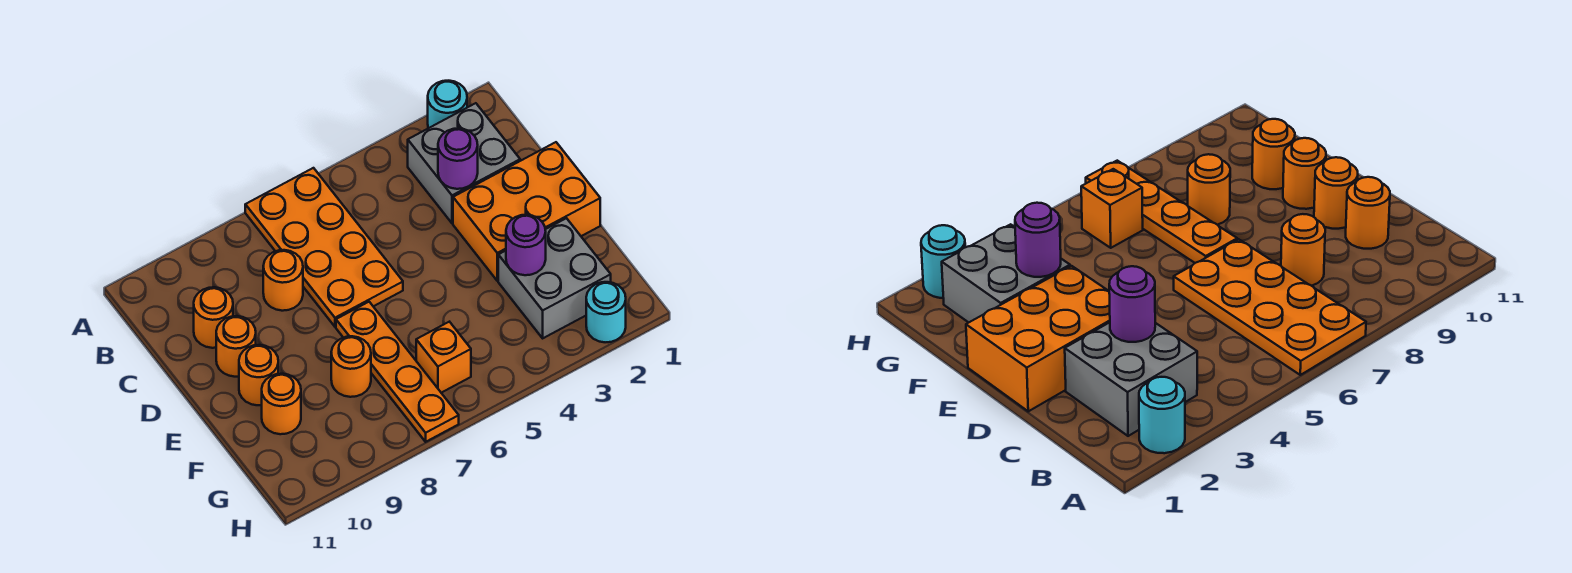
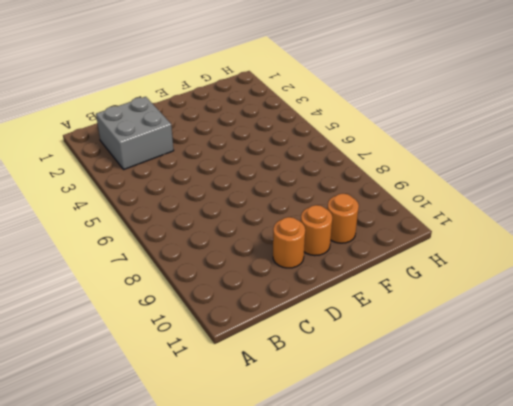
none -> cyan 1x1 round brick [428,81,467,128]
none -> orange 2x4 plate [245,168,403,327]
none -> orange 1x1 round brick [263,250,303,311]

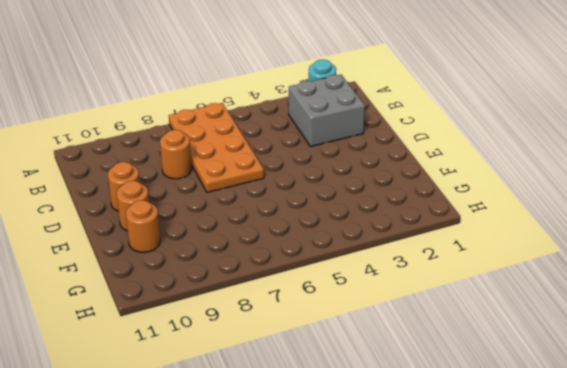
none -> orange 1x1 round brick [194,287,233,348]
none -> orange 2x3 brick [453,142,600,281]
none -> orange 1x4 plate [336,302,459,442]

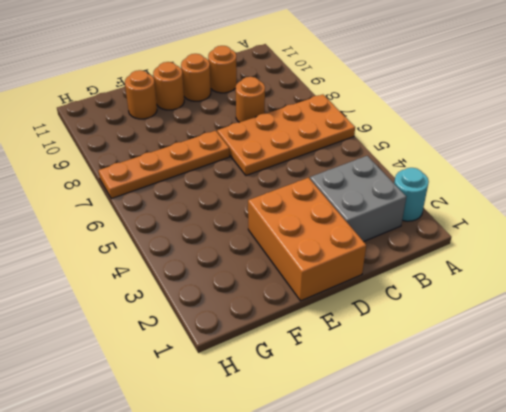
none -> grey 2x2 brick [498,218,611,338]
none -> orange 1x1 round brick [331,336,371,397]
none -> orange 1x1 brick [416,322,471,393]

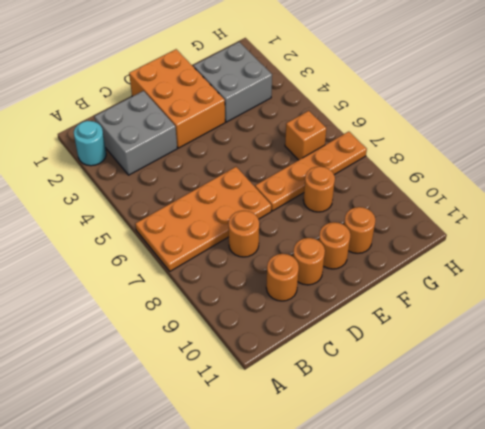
none -> cyan 1x1 round brick [586,282,626,342]
none -> purple 1x1 round brick [438,128,478,189]
none -> purple 1x1 round brick [506,215,546,275]

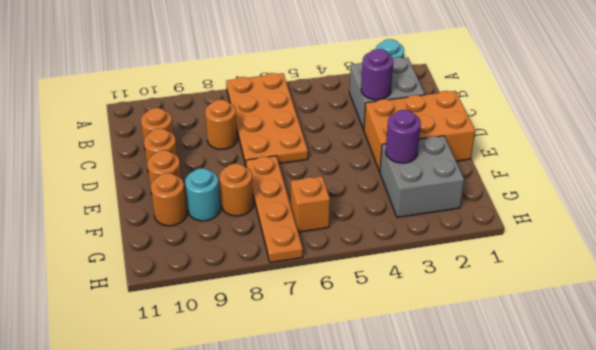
cyan 1x1 round brick [185,168,220,221] -> cyan 1x1 round brick moved to [586,282,626,342]

